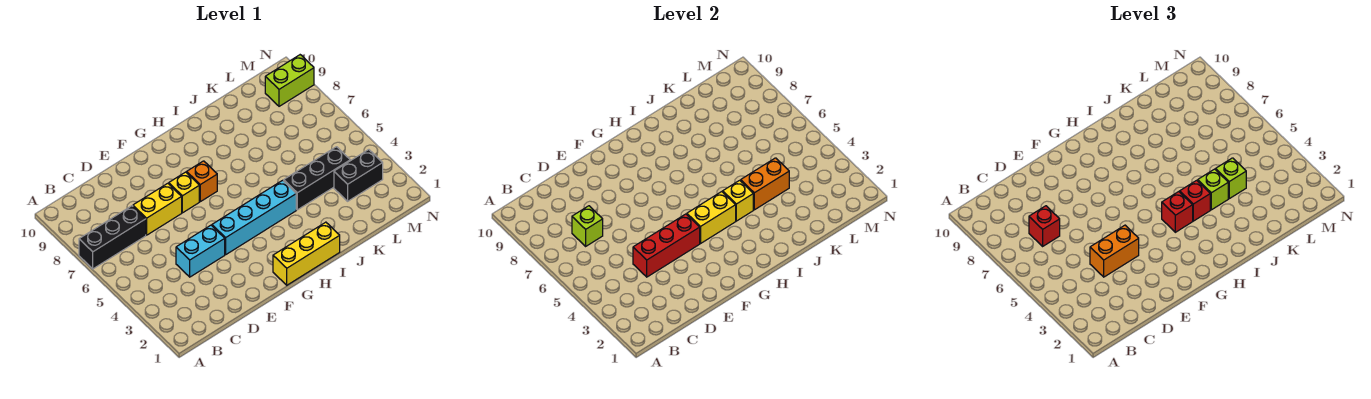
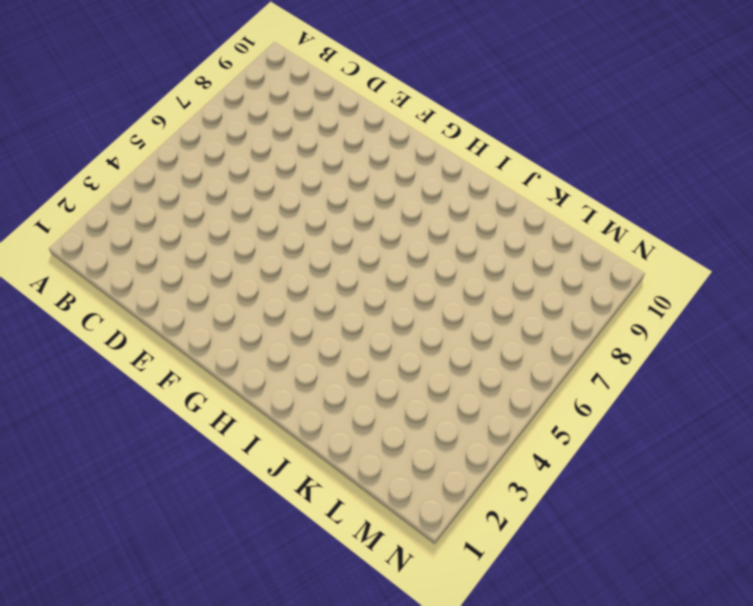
none -> black 1x3 brick [79,206,146,269]
none -> cyan 1x2 brick [176,225,225,277]
none -> yellow 1x2 brick [133,183,182,235]

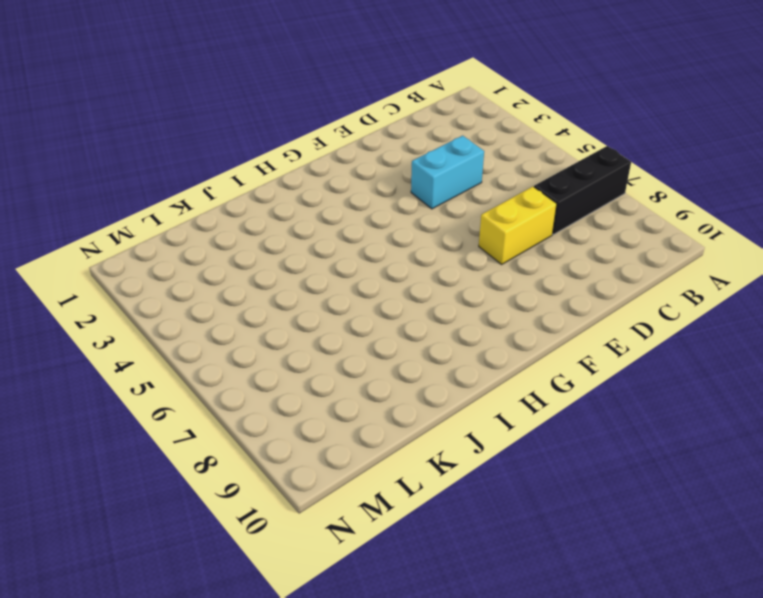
none -> cyan 1x4 brick [212,180,296,254]
none -> yellow 1x1 brick [169,172,199,213]
none -> yellow 1x3 brick [273,222,340,285]

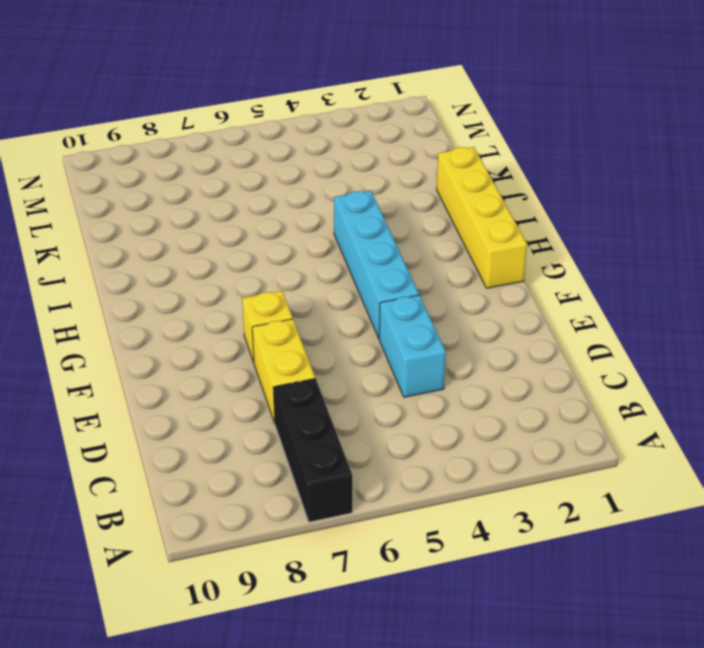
yellow 1x4 brick [437,147,527,288] -> yellow 1x3 brick [273,222,340,285]
none -> orange 1x1 brick [187,161,217,202]
none -> black 1x3 brick [284,147,350,210]
none -> black 1x2 brick [334,150,383,201]

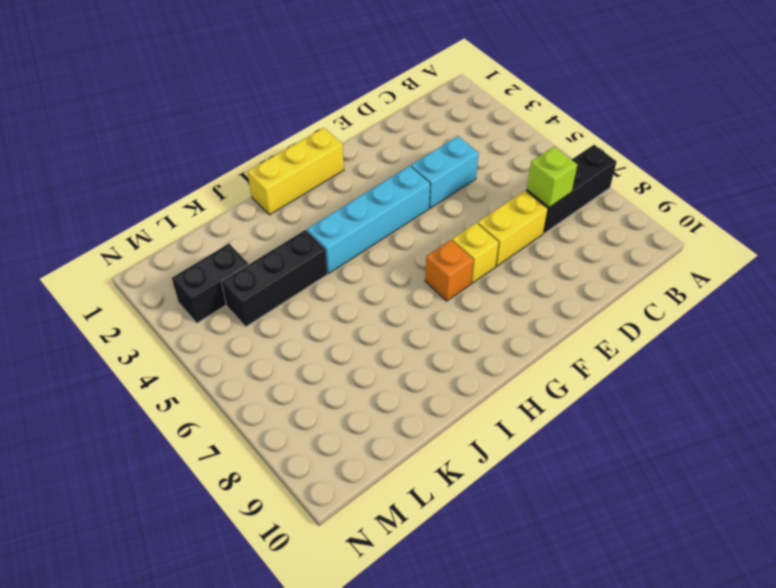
none -> lime 1x2 brick [265,55,314,106]
none -> red 1x3 brick [633,214,700,277]
none -> yellow 1x2 brick [687,192,736,243]

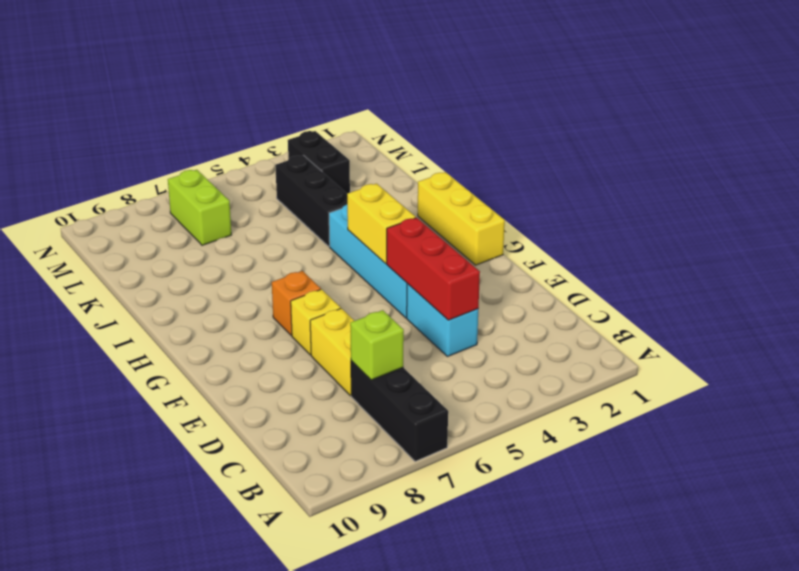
lime 1x2 brick [168,170,231,245] -> lime 1x2 brick moved to [265,55,314,106]
none -> yellow 1x1 brick [723,180,753,221]
none -> orange 1x2 brick [741,158,789,210]
none -> red 1x1 brick [1029,206,1060,246]

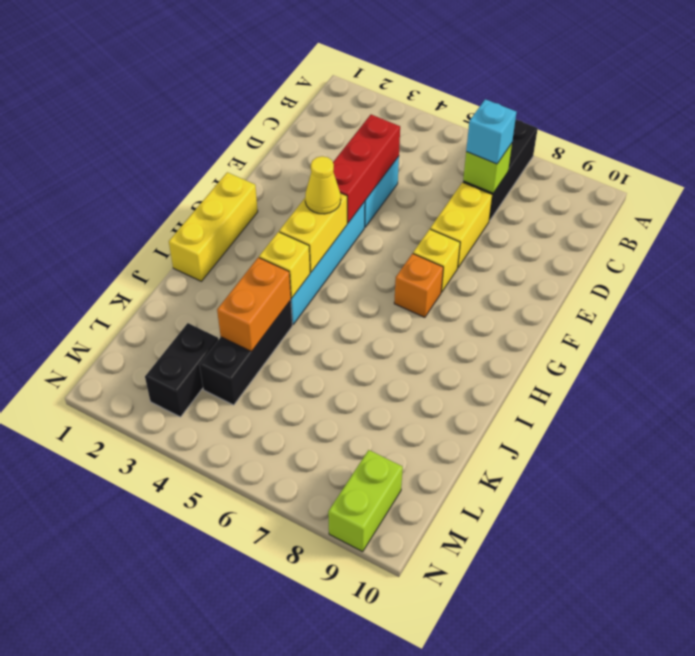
cyan 1x1 brick [466,99,516,164] -> red 1x1 brick [1029,206,1060,246]
yellow 1x1 cone [305,156,341,214] -> none
none -> orange 1x2 brick [1090,225,1139,277]
none -> red 1x1 brick [1162,192,1193,232]
none -> red 1x1 brick [1180,180,1210,221]

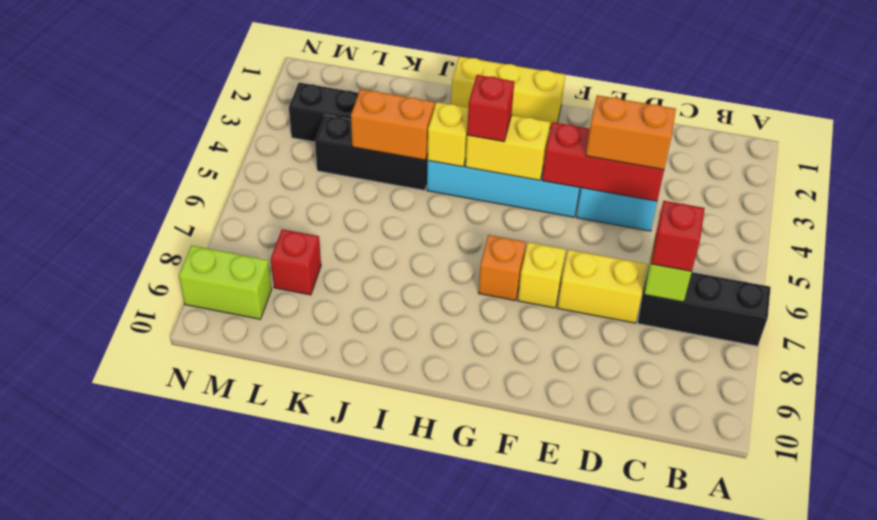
red 1x1 brick [271,229,321,295] -> red 1x1 brick moved to [1180,180,1210,221]
none -> lime 1x1 brick [1198,169,1228,210]
none -> lime 1x1 brick [1216,158,1246,199]

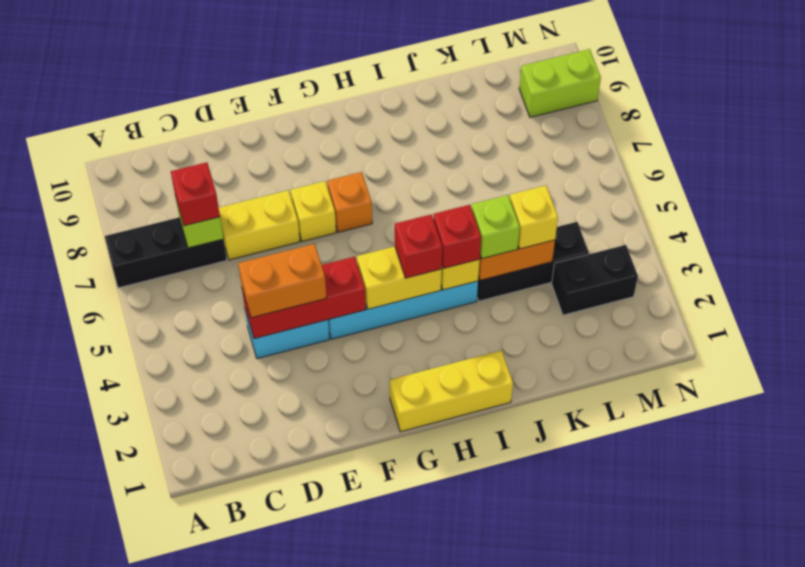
yellow 1x1 brick [510,185,558,249] -> lime 1x1 brick [1216,158,1246,199]

